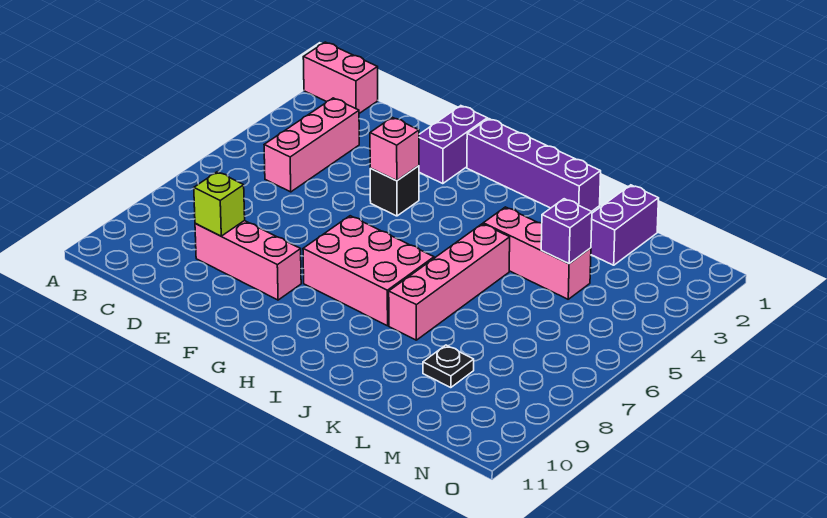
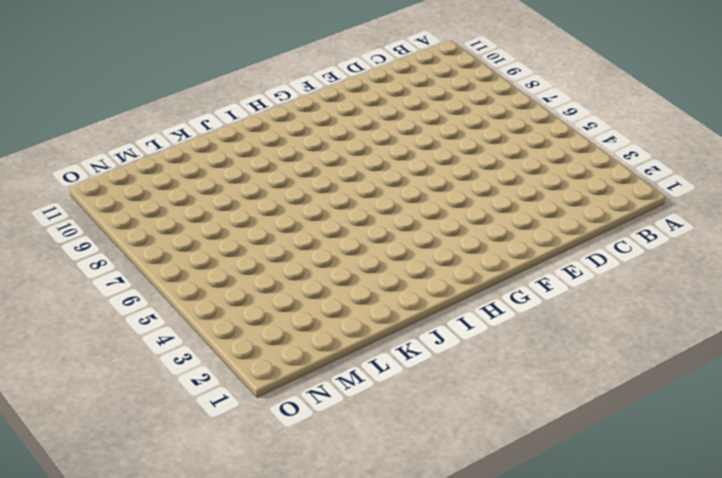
none -> pink 1x2 brick [303,42,378,113]
none -> pink 1x3 brick [264,98,359,192]
none -> pink 1x3 brick [195,221,301,300]

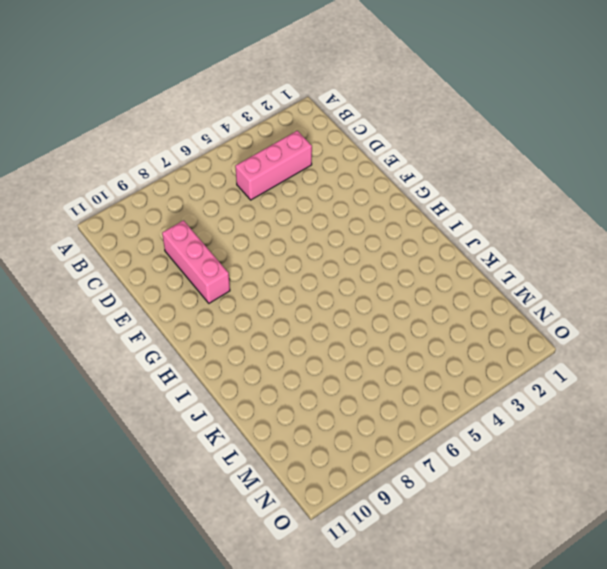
none -> pink 1x2 brick [303,42,378,113]
none -> purple 1x2 brick [419,106,487,184]
none -> black 1x1 brick [370,166,419,216]

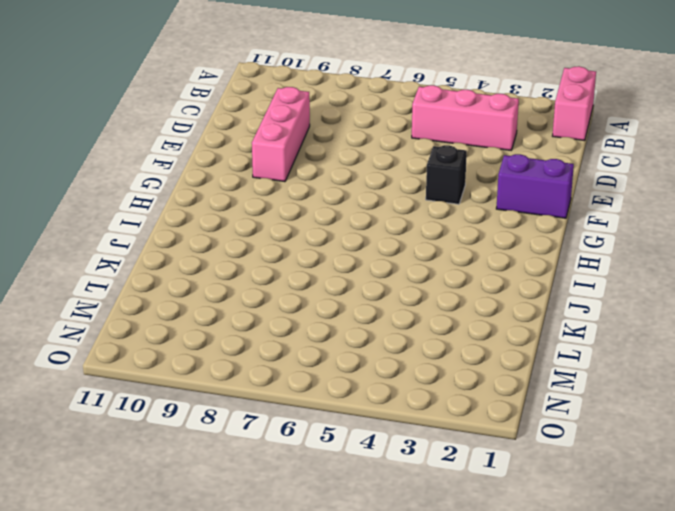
none -> purple 1x4 brick [467,119,601,212]
none -> pink 2x3 brick [303,216,434,326]
none -> pink 1x3 brick [483,207,591,299]

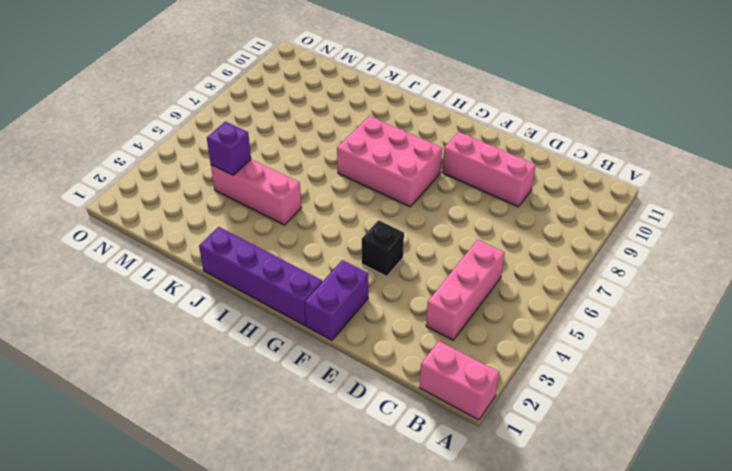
none -> pink 1x4 brick [389,224,510,340]
none -> purple 1x2 brick [591,185,659,265]
none -> black 1x1 plate [423,345,474,388]

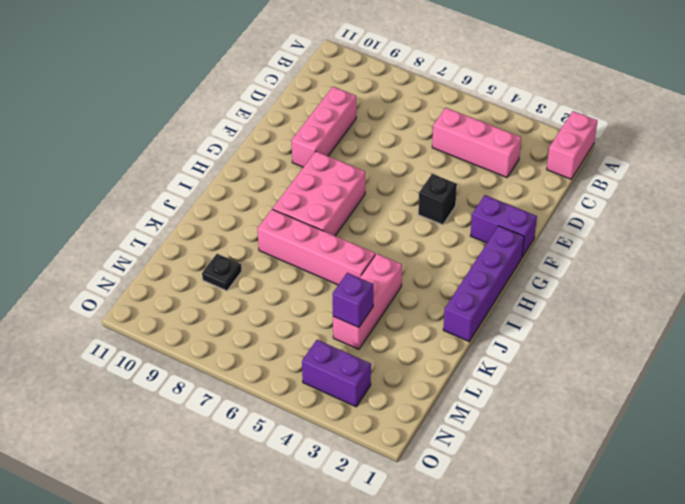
purple 1x2 brick [302,340,371,407] -> purple 1x2 brick moved to [591,185,659,265]
none -> lime 1x1 brick [194,172,245,236]
none -> pink 1x1 brick [370,117,419,181]

